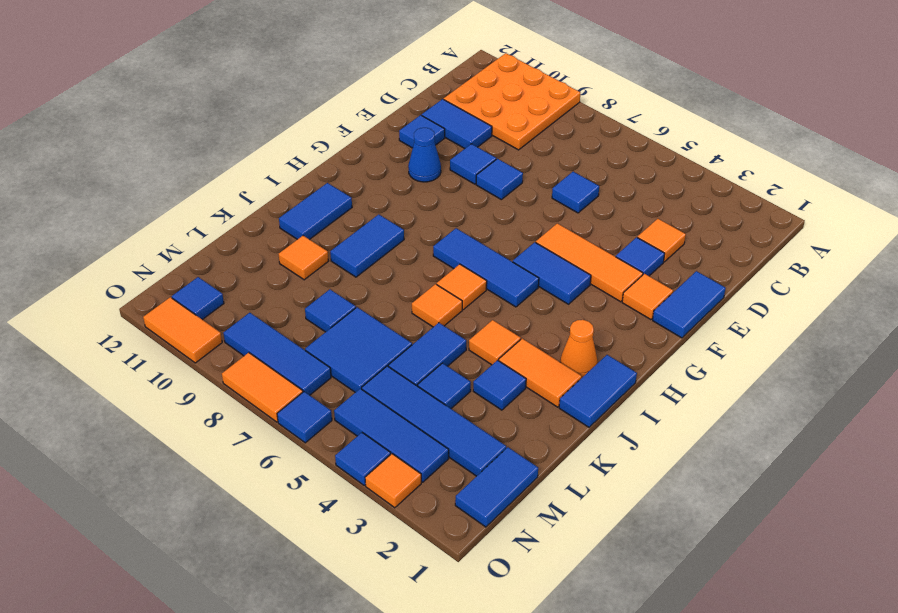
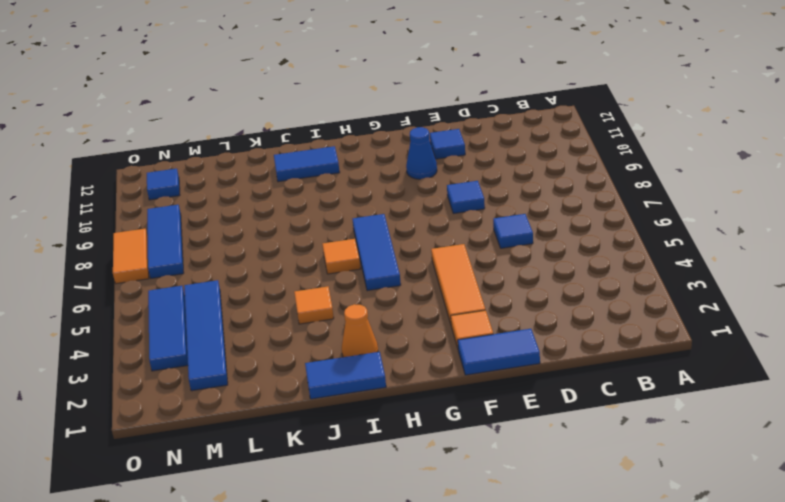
none -> orange 3x3 plate [444,53,580,150]
none -> orange 1x1 tile [637,219,686,262]
none -> blue 1x2 tile [422,99,492,149]
none -> blue 1x1 tile [616,237,665,276]

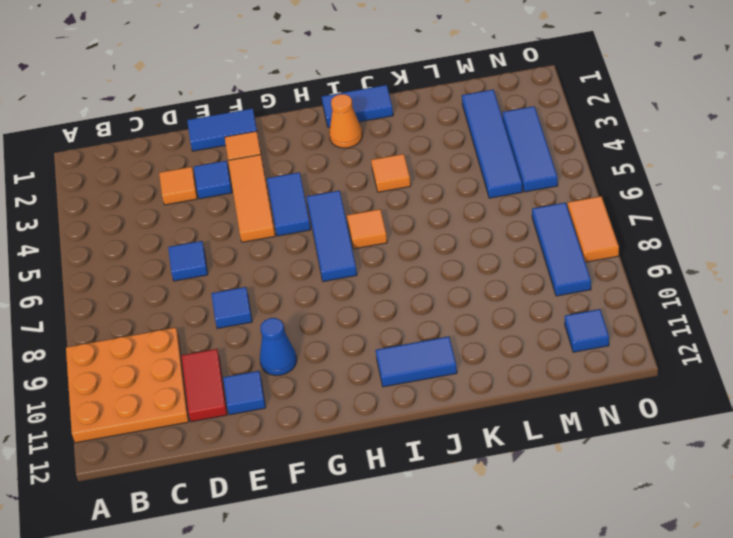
red 1x2 tile [181,349,227,422] -> blue 1x2 tile [422,99,492,149]
none -> blue 1x1 tile [450,144,496,184]
none -> blue 1x2 tile [330,214,404,277]
none -> orange 1x2 tile [499,339,582,407]
none -> orange 1x1 tile [412,284,462,327]

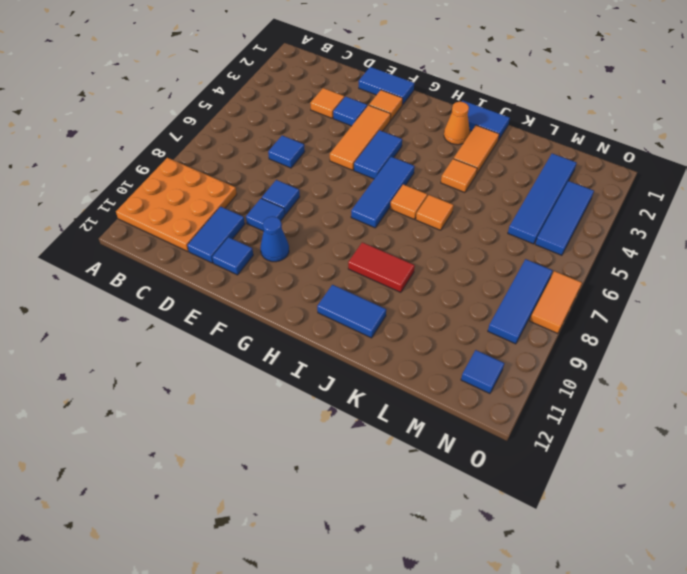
red 1x2 tile [348,242,415,292] -> blue 1x2 tile [330,214,404,277]
none -> blue 1x1 tile [473,360,526,410]
none -> blue 1x2 tile [388,323,466,386]
none -> orange 1x1 tile [279,236,329,280]
none -> blue 1x1 tile [418,363,471,408]

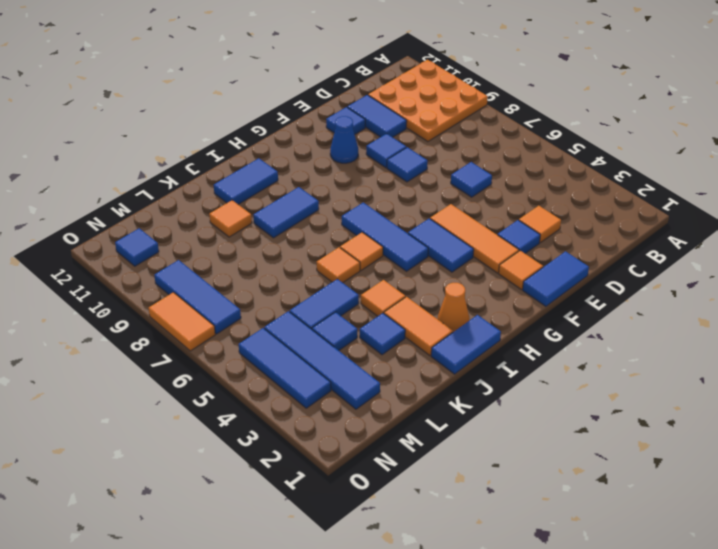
none -> blue 2x2 tile [305,307,412,392]
none -> blue 1x1 tile [305,289,356,332]
none -> blue 1x2 tile [455,447,538,527]
none -> orange 1x1 tile [365,454,421,508]

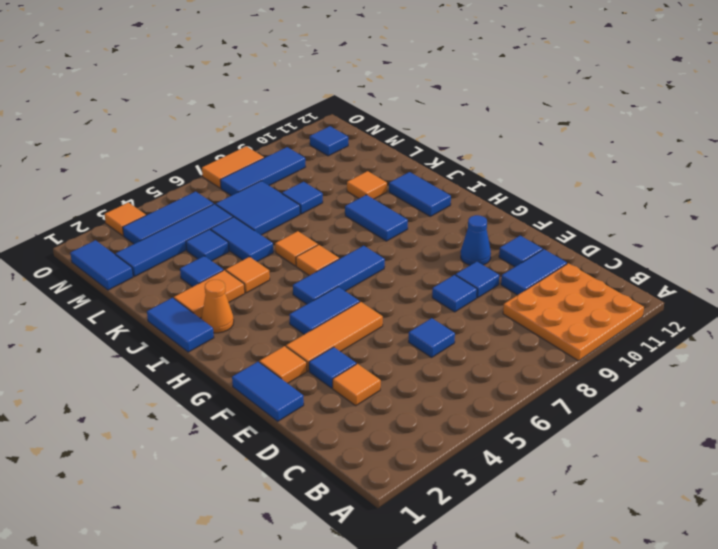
none -> blue 1x1 tile [335,433,391,485]
none -> blue 1x1 tile [277,392,332,443]
none -> orange 1x2 tile [143,297,222,363]

